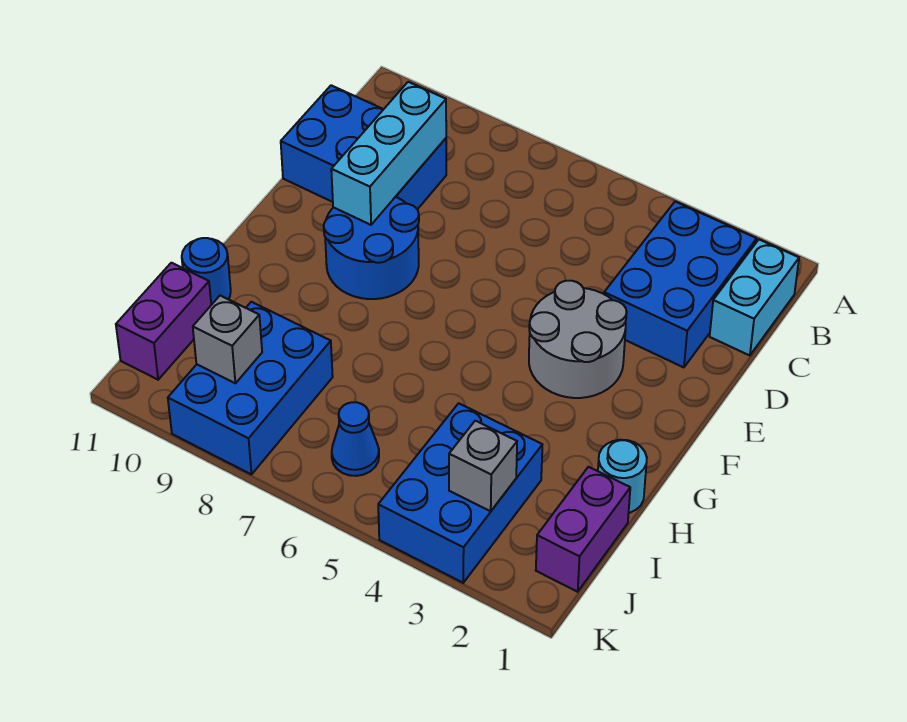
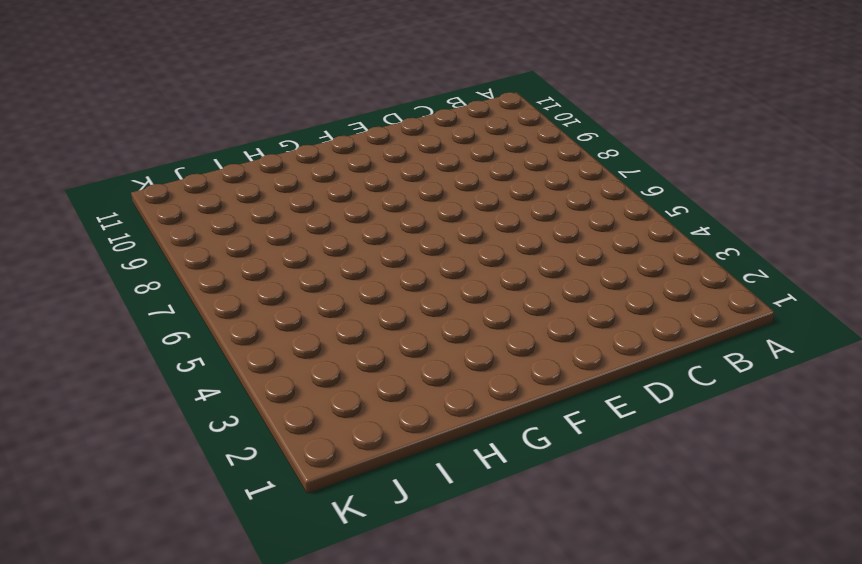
none -> cyan 1x2 brick [710,240,799,356]
none -> blue 2x3 brick [604,202,757,367]
none -> blue 2x3 brick [281,85,446,209]

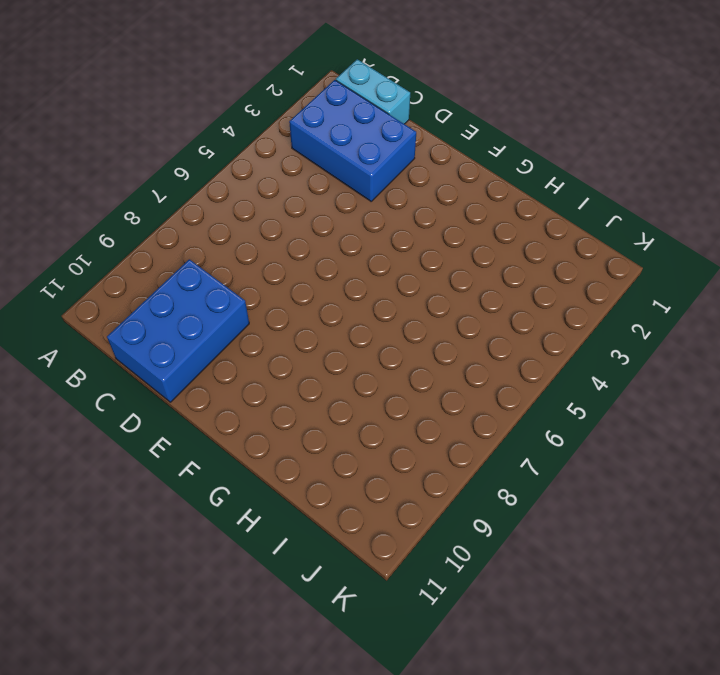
none -> grey 2x2 round brick [529,281,627,398]
none -> blue 2x2 round brick [324,197,419,299]
none -> cyan 1x1 round brick [598,440,647,513]

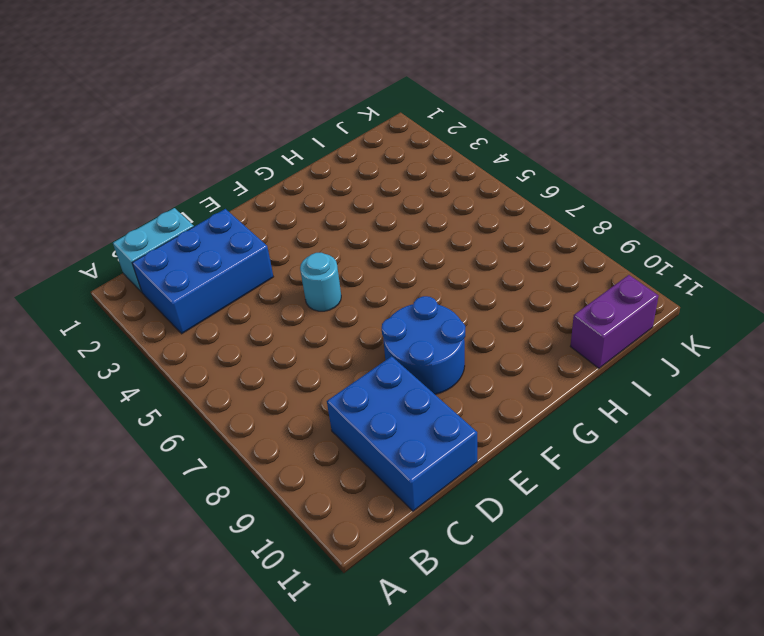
cyan 1x1 round brick [300,253,341,311] -> cyan 1x1 round brick moved to [598,440,647,513]
none -> grey 2x2 round brick [529,281,627,398]
none -> blue 1x1 round brick [182,238,231,305]
none -> purple 1x2 brick [536,467,630,592]

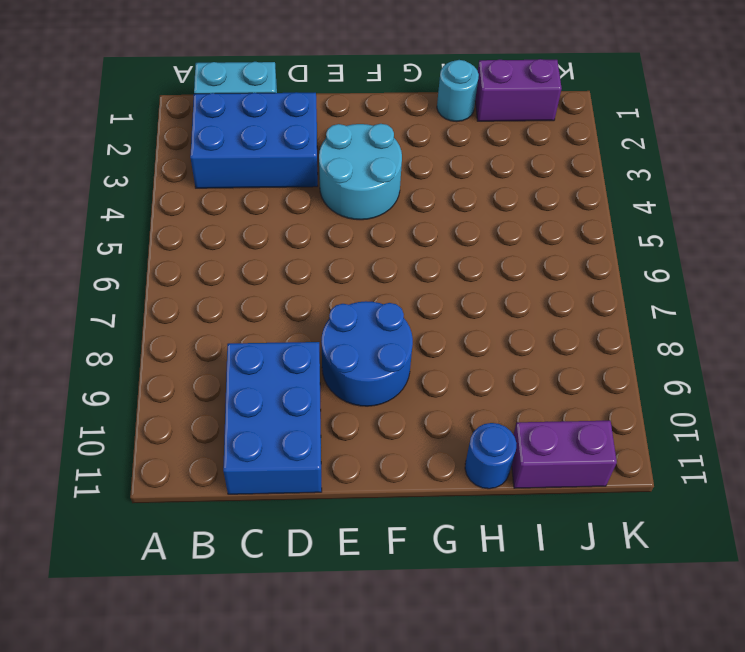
cyan 2x2 round brick [319,124,402,220] -> grey 2x2 round brick [529,281,627,398]
none -> blue 2x3 brick [378,403,542,583]
none -> blue 2x3 brick [168,302,333,474]
none -> blue 1x1 cone [332,402,379,476]

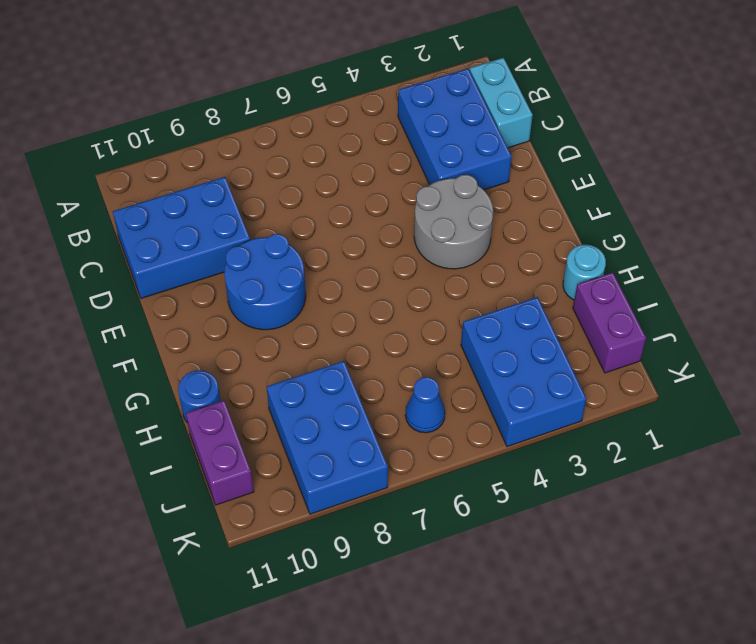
none -> cyan 1x3 brick [331,82,446,225]
none -> grey 1x1 brick [449,421,517,511]
none -> grey 1x1 brick [193,296,262,383]

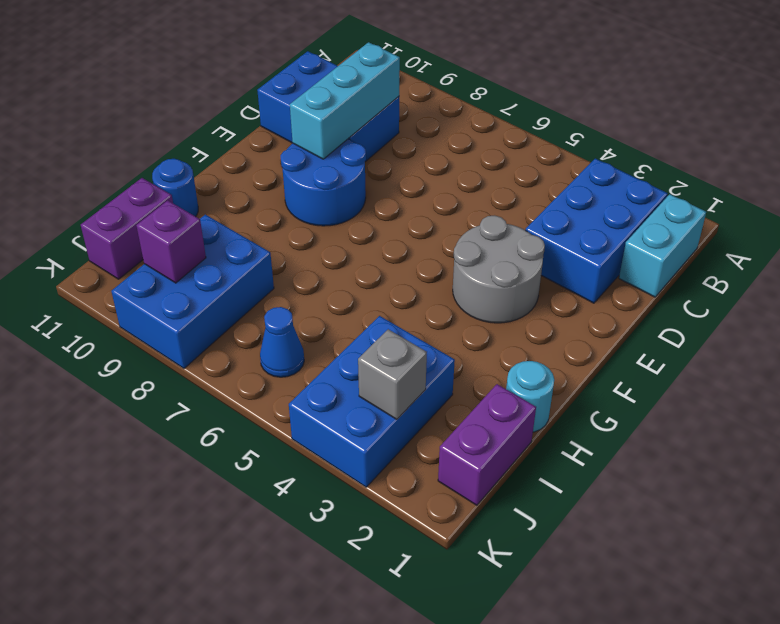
purple 1x1 brick [136,200,206,283] -> grey 1x1 brick [193,296,262,383]

